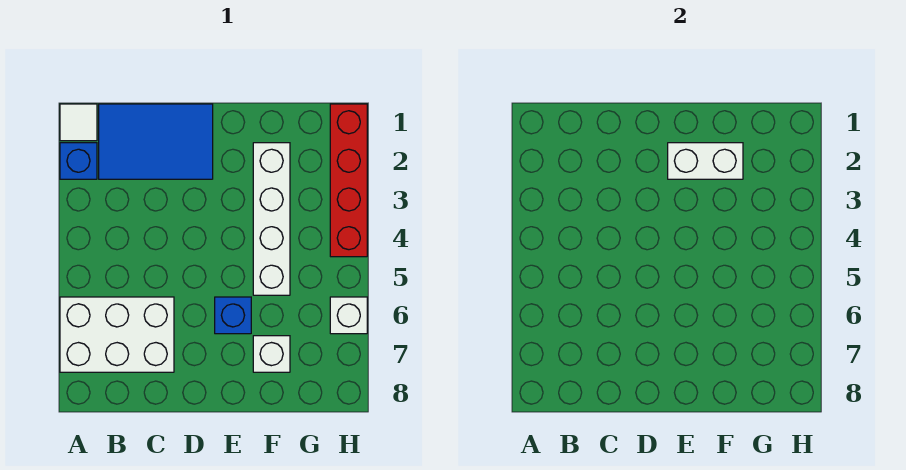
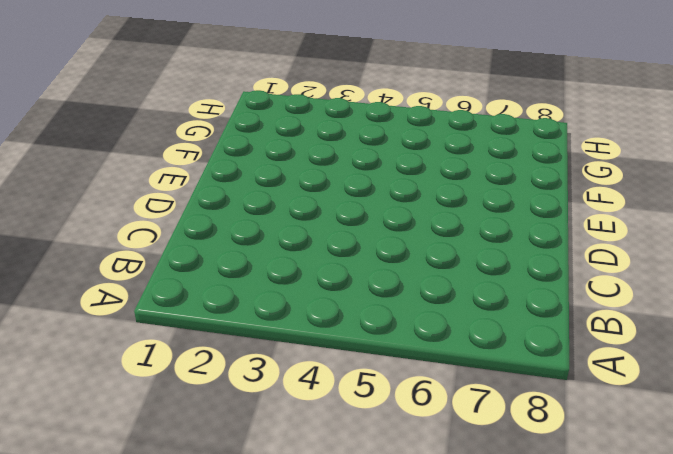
none -> white 1x1 tile [60,104,97,141]
none -> blue 1x1 brick [60,143,97,179]

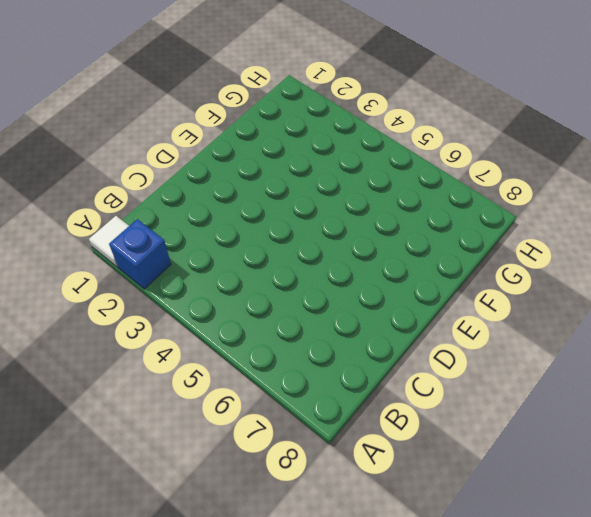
none -> white 2x3 brick [60,297,174,372]
none -> blue 2x3 tile [99,104,213,179]

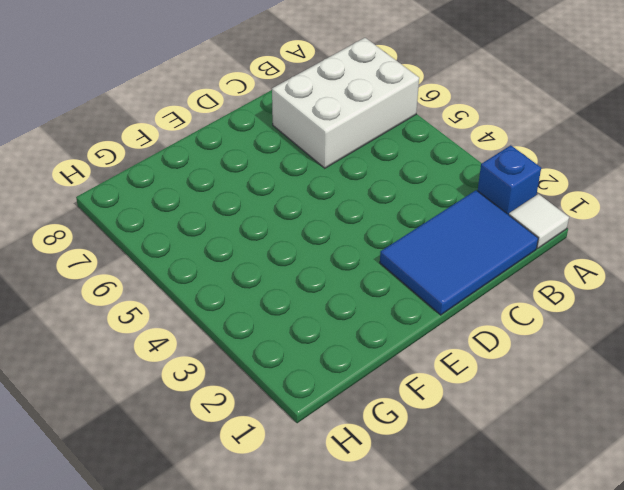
none -> blue 1x1 brick [215,297,251,334]
none -> white 1x4 brick [253,143,290,295]

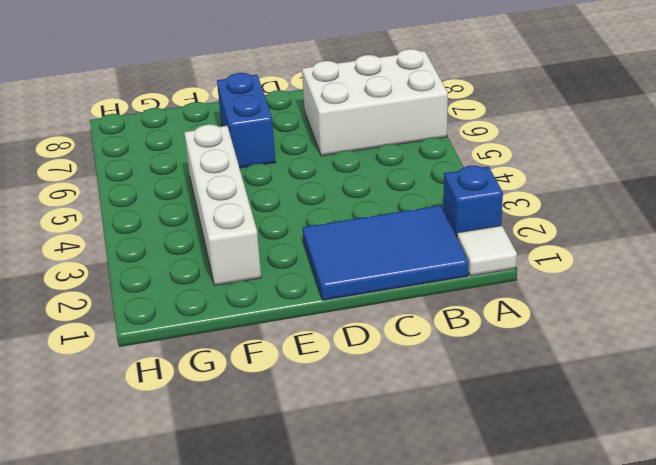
blue 1x2 brick [217,73,275,168] -> blue 1x1 brick [215,297,251,334]
none -> white 1x1 brick [253,336,290,372]
none -> red 1x4 brick [330,104,367,257]

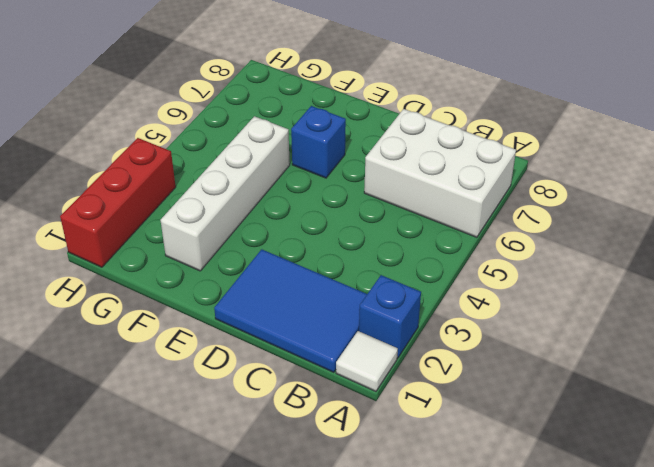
red 1x3 brick [60,138,176,267] -> red 1x4 brick [330,104,367,257]
none -> white 1x1 brick [253,336,290,372]
none -> white 1x1 brick [330,297,367,334]

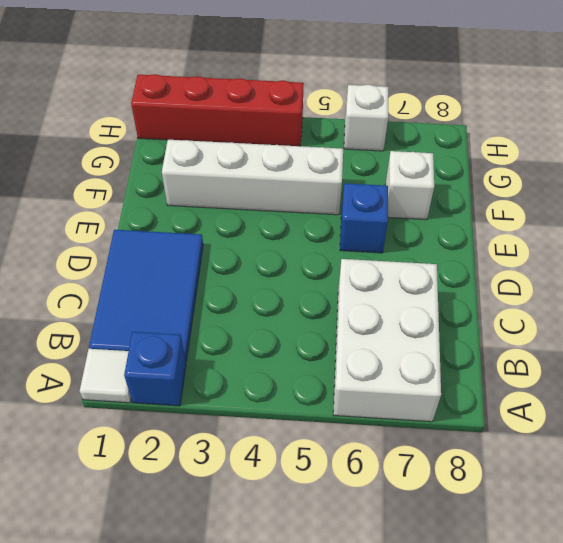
none -> white 1x2 brick [668,143,743,179]

